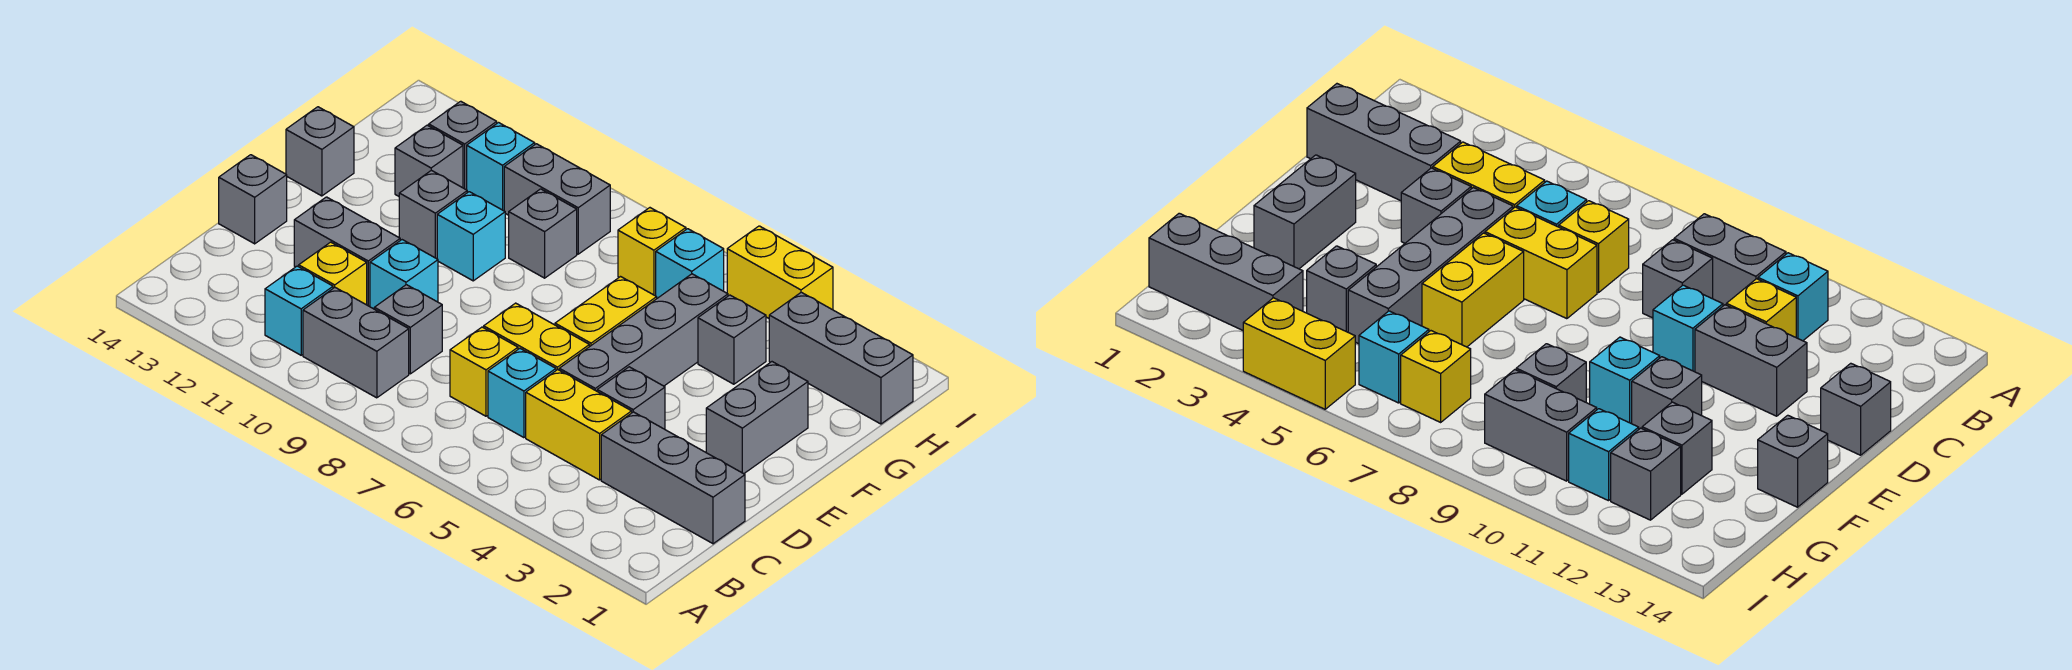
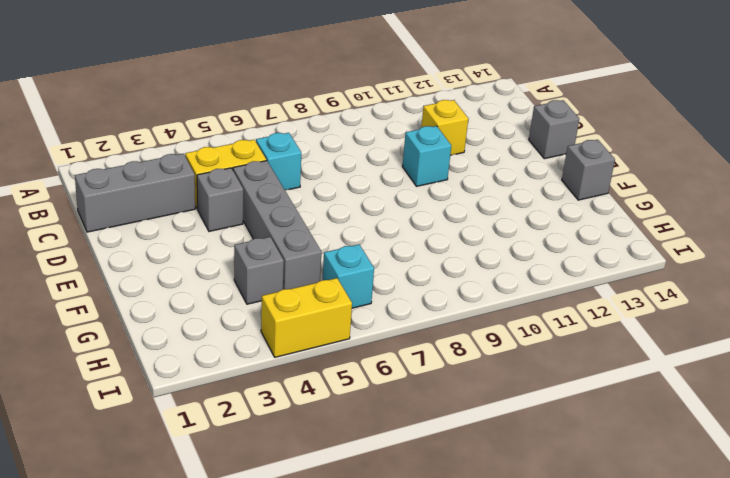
none -> grey 1x2 brick [303,288,409,398]
none -> cyan 1x1 brick [265,266,333,355]
none -> yellow 1x1 brick [450,327,518,416]

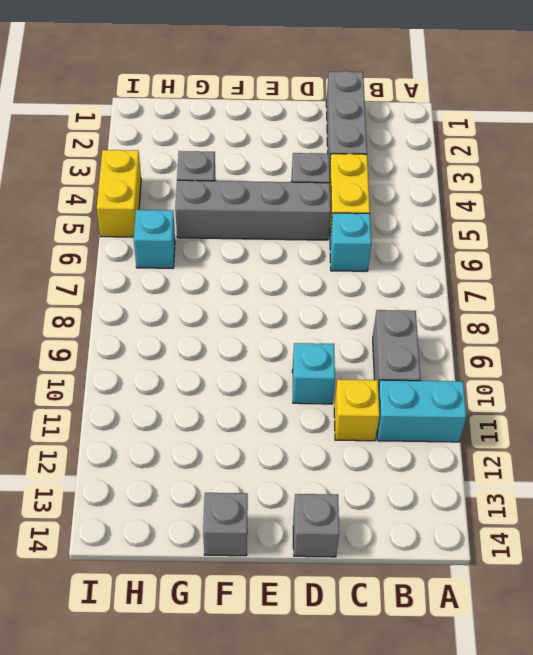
cyan 1x2 brick [377,380,466,442] -> cyan 1x1 brick [265,266,333,355]
none -> yellow 1x1 brick [450,327,518,416]
none -> grey 1x1 brick [374,285,442,374]
none -> yellow 1x2 brick [484,303,589,370]

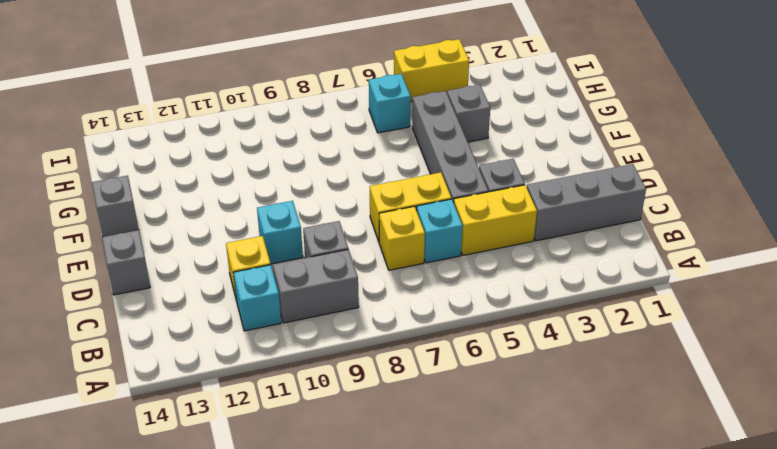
none -> grey 1x2 brick [294,197,400,307]
none -> grey 1x2 brick [706,362,808,474]
none -> yellow 1x2 brick [555,277,657,347]

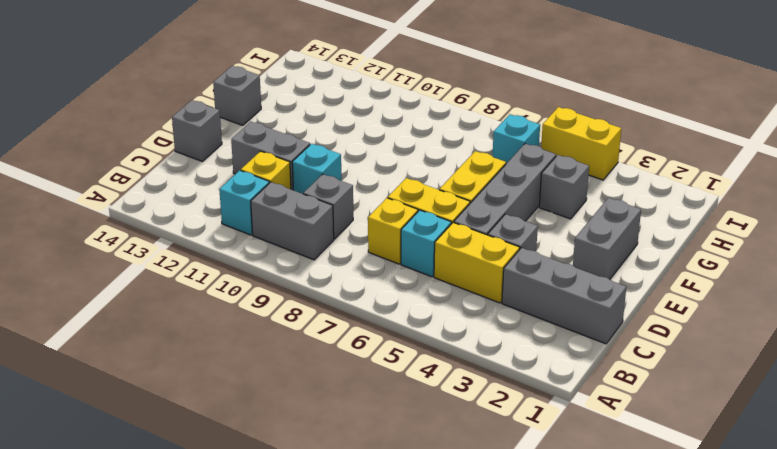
none -> cyan 1x1 brick [437,192,505,281]
none -> grey 1x1 brick [399,170,467,259]
none -> grey 1x1 brick [509,189,577,278]

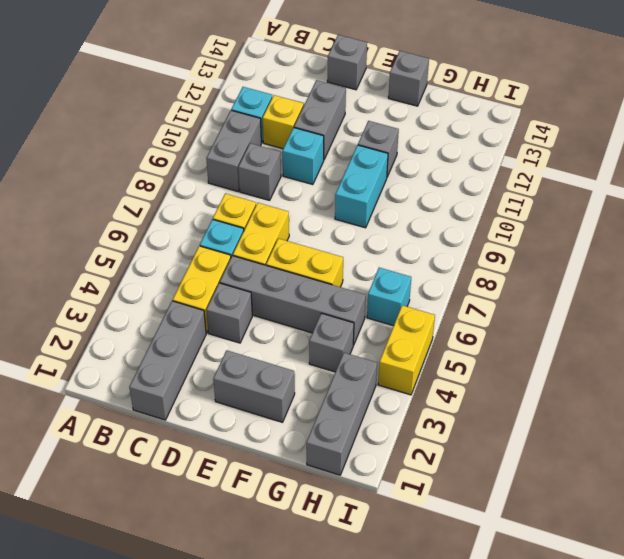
cyan 1x2 brick [335,145,388,228] -> cyan 1x1 brick [437,192,505,281]
none -> grey 1x1 brick [509,189,577,278]
none -> grey 1x1 brick [395,125,463,196]
none -> yellow 1x1 brick [618,208,686,296]

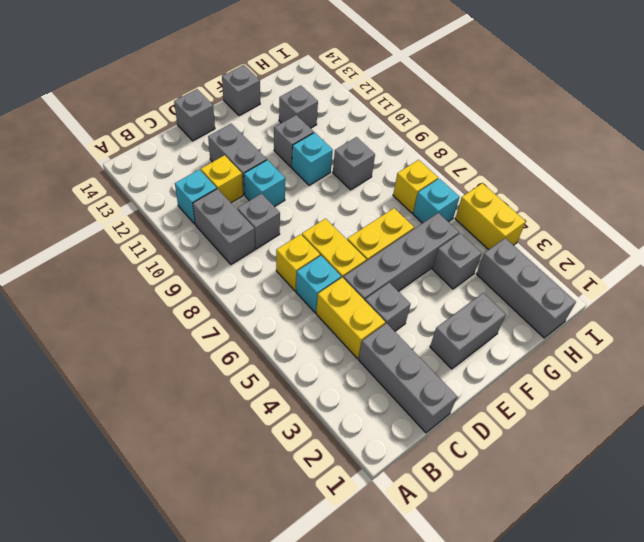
none -> grey 1x2 brick [504,144,610,254]
none -> cyan 1x1 brick [466,123,535,211]
none -> grey 1x1 brick [429,101,497,189]

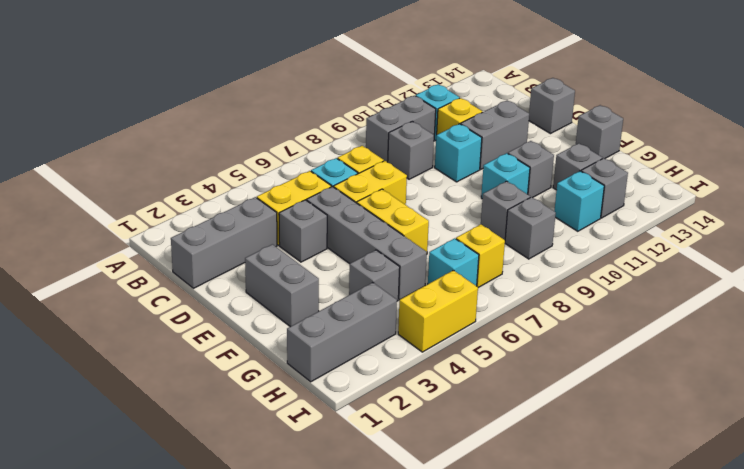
grey 1x1 brick [505,197,556,259] -> grey 1x2 brick [504,144,610,254]

